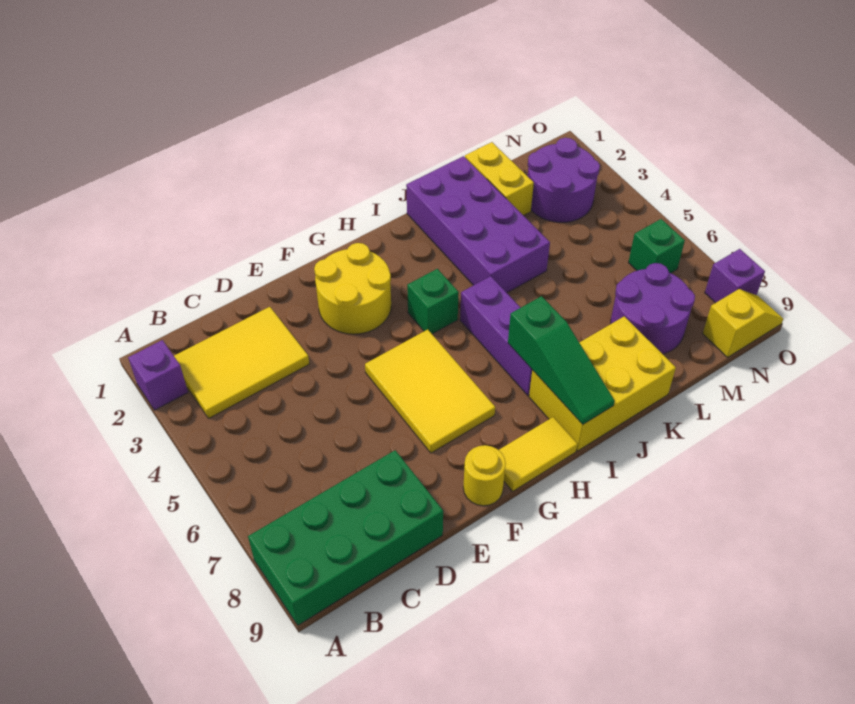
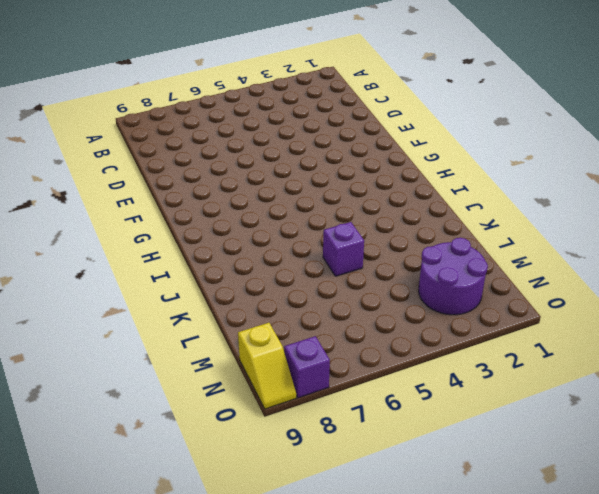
purple 1x1 brick [323,222,364,276] -> purple 1x1 brick moved to [128,340,188,410]
none -> green 2x4 brick [248,450,443,625]
none -> yellow 2x3 tile [174,307,309,418]
none -> yellow 2x2 round brick [314,243,391,334]

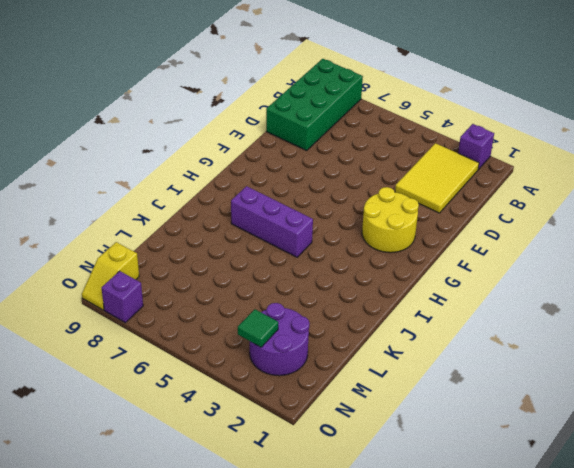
green 1x1 tile [238,309,278,347] -> none
none -> yellow 2x3 tile [365,329,495,453]
none -> yellow 1x1 round brick [463,445,506,506]
none -> yellow 1x2 tile [499,417,577,491]

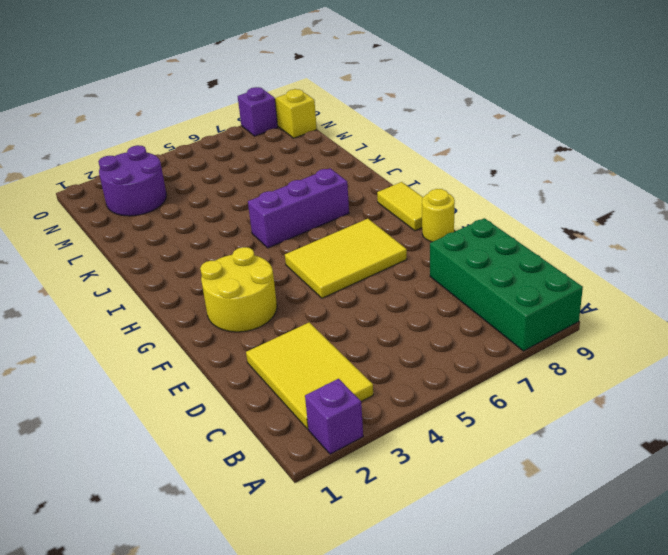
none -> green 1x1 brick [407,269,459,334]
none -> yellow 2x3 brick [529,316,676,451]
none -> purple 2x4 brick [406,156,550,293]

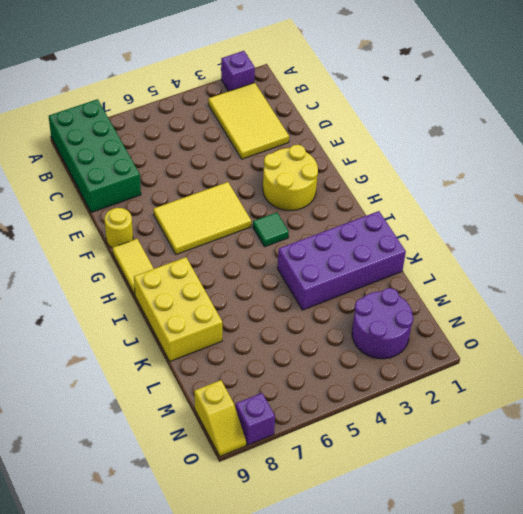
green 1x1 tile [253,212,289,247] -> green 1x1 brick [407,269,459,334]
none -> purple 1x3 brick [460,276,532,395]
none -> yellow 1x2 brick [465,142,534,216]
none -> purple 2x2 round brick [611,263,695,354]

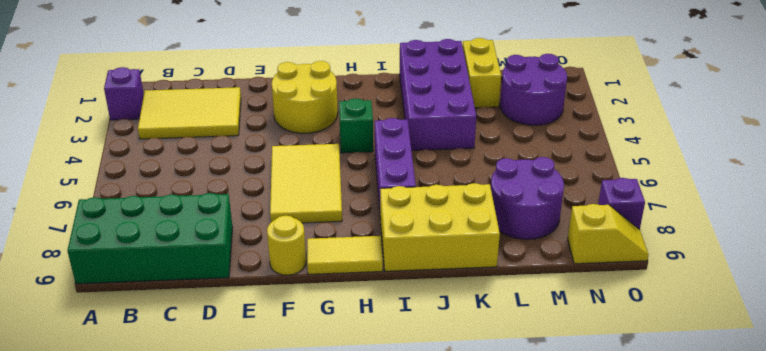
none -> green 1x1 brick [628,219,685,273]
none -> green 1x3 slope [508,296,615,425]

